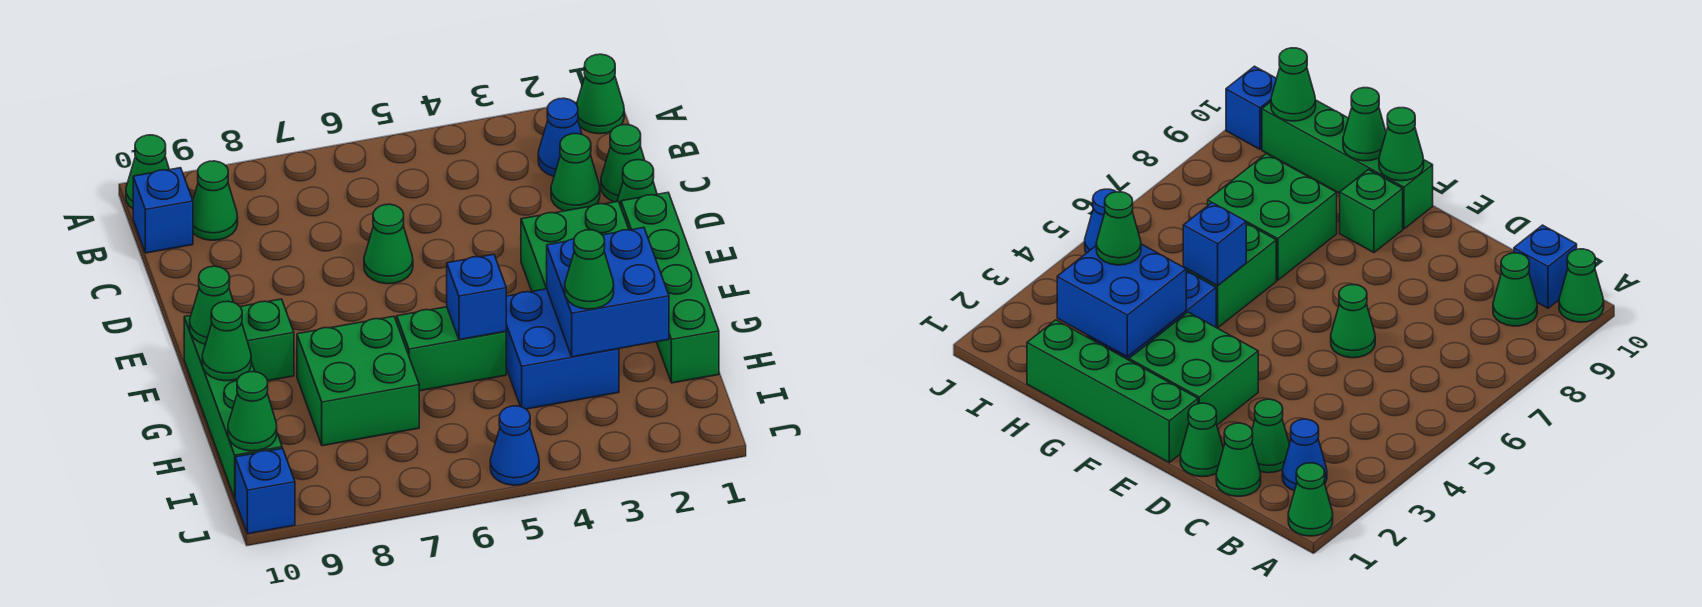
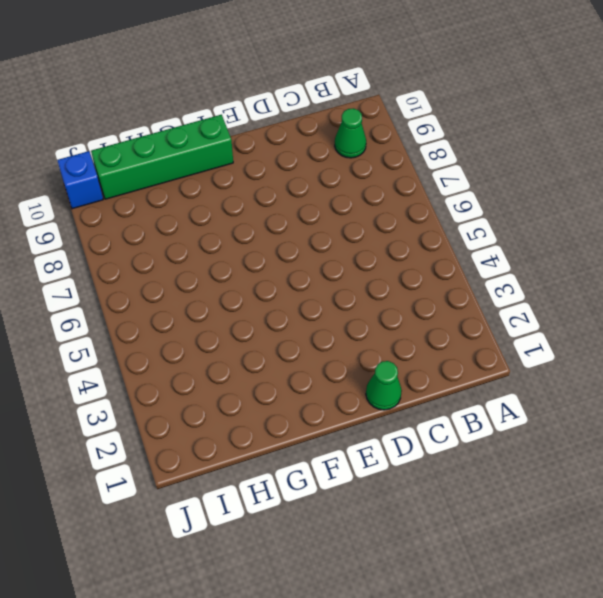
none -> green 1x1 cone [577,54,624,134]
none -> green 1x1 cone [126,135,169,209]
none -> blue 1x1 cone [538,98,582,177]

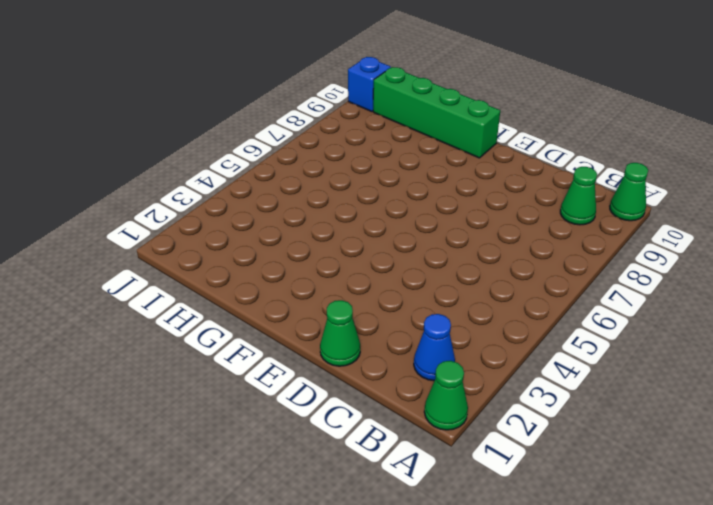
none -> blue 1x1 brick [133,168,193,253]
none -> green 1x1 cone [601,125,645,202]
none -> green 1x1 cone [551,134,600,211]

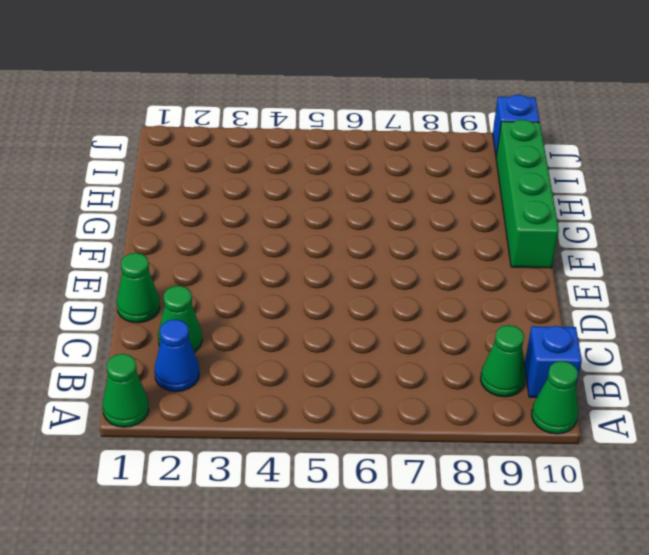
none -> green 1x1 cone [601,125,645,202]
none -> green 1x1 cone [364,204,413,284]
none -> green 1x4 brick [621,193,719,383]

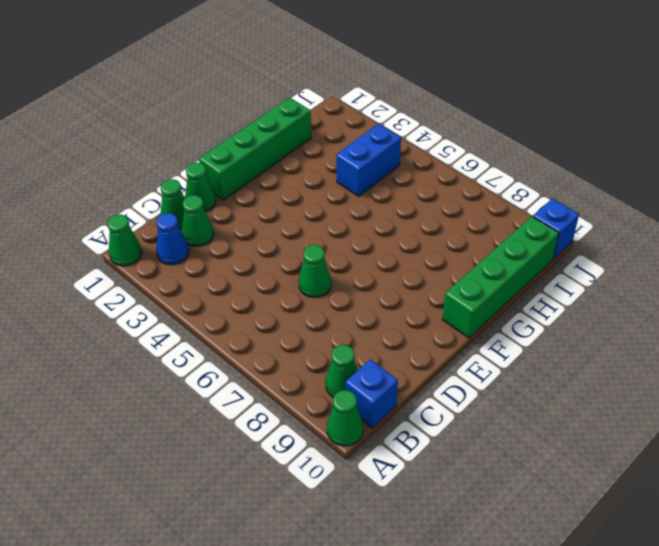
blue 1x2 brick [336,124,401,196] -> blue 2x2 brick [506,289,619,409]
none -> green 2x2 brick [521,201,629,291]
none -> green 1x1 brick [240,299,294,381]
none -> green 1x2 brick [397,307,506,391]

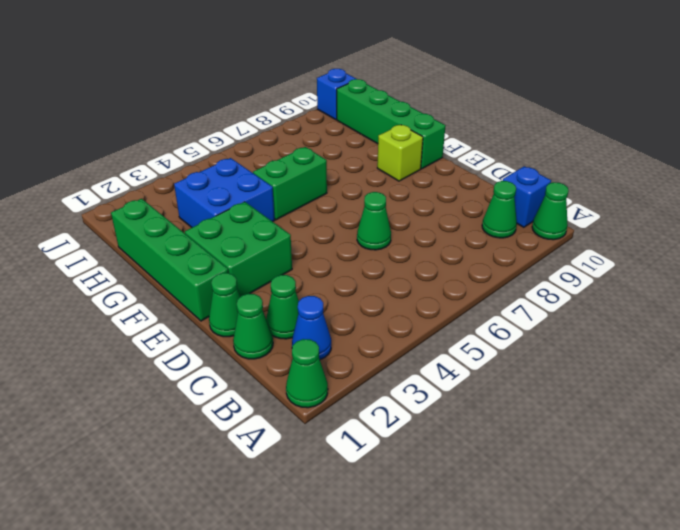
lime 1x1 brick [377,125,423,181] -> green 1x1 brick [240,299,294,381]
none -> green 2x2 brick [297,316,419,446]
none -> blue 1x1 cone [490,406,539,485]
none -> green 1x1 cone [190,266,233,344]

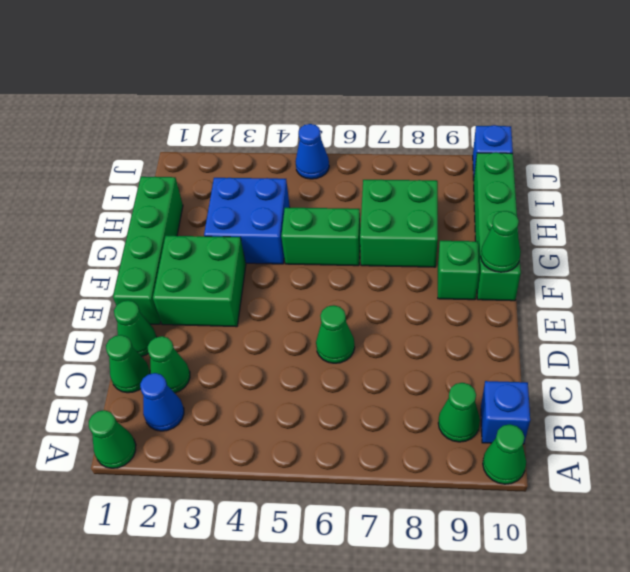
none -> blue 2x2 brick [547,228,669,357]
none -> blue 1x1 brick [447,254,506,340]
none -> green 1x1 cone [202,301,251,381]

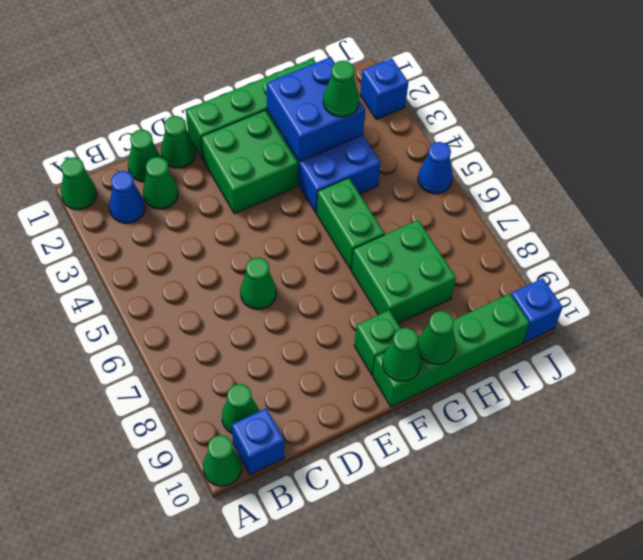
blue 1x1 brick [360,58,408,119] -> blue 1x1 brick moved to [447,254,506,340]
none -> green 1x1 cone [228,372,277,451]

